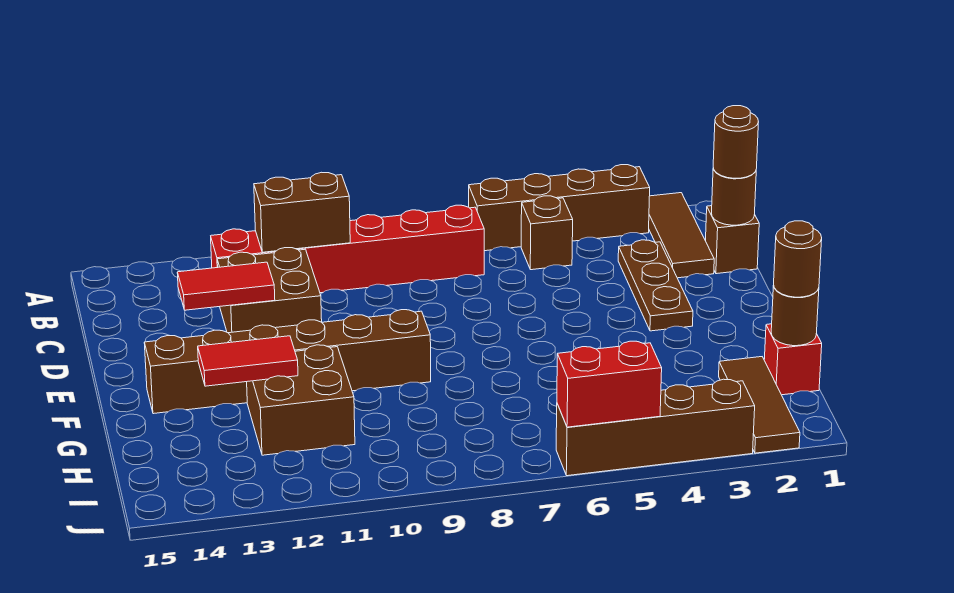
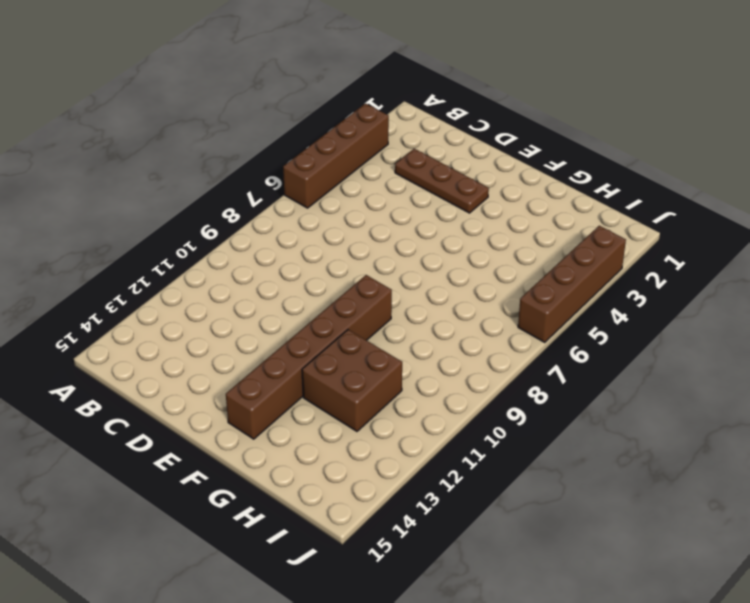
none -> brown 1x3 tile [649,193,714,278]
none -> brown 1x1 brick [521,196,573,270]
none -> red 1x6 brick [211,205,484,293]

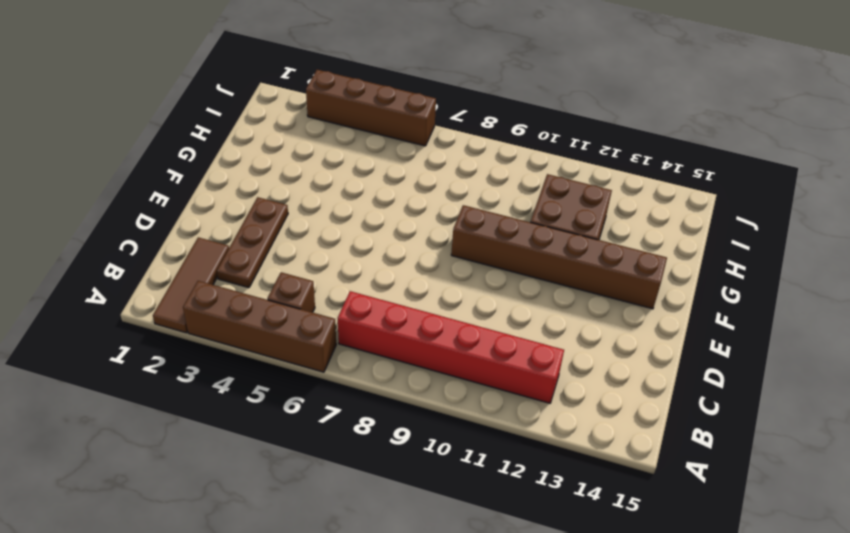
none -> brown 1x1 brick [706,206,759,274]
none -> brown 2x2 brick [217,248,322,333]
none -> red 1x1 brick [764,324,822,395]

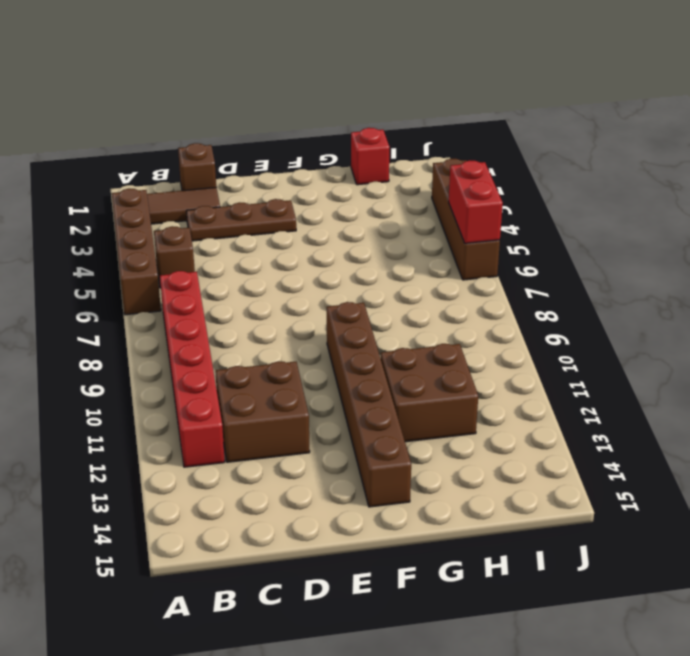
none -> brown 1x3 tile [719,357,800,453]
none -> brown 1x2 brick [254,172,350,252]
none -> brown 1x1 round brick [712,168,756,225]

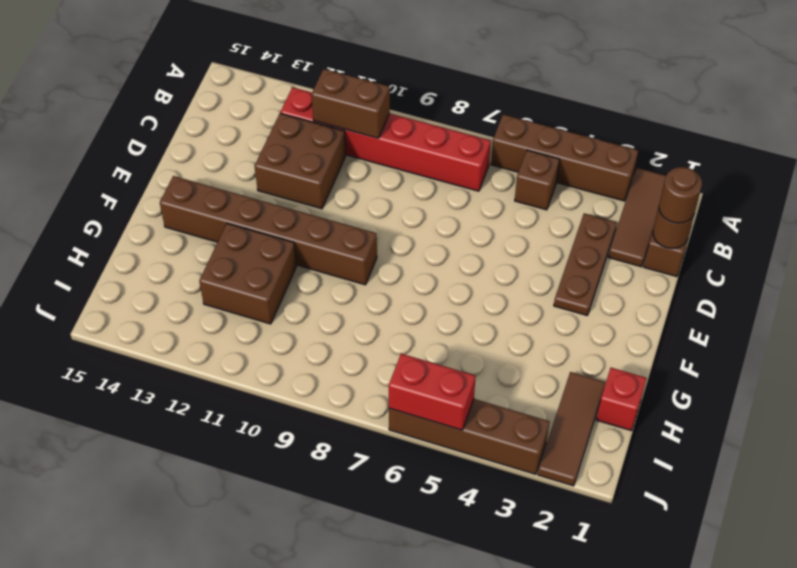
none -> red 1x2 tile [177,262,275,310]
none -> red 1x2 tile [198,336,298,386]
none -> brown 1x1 round brick [771,285,819,346]

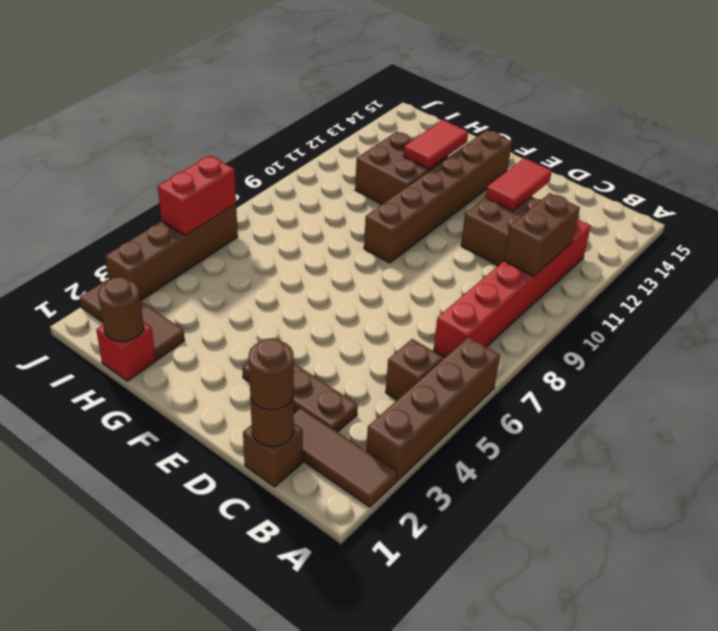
none -> brown 1x1 round brick [774,221,822,297]

